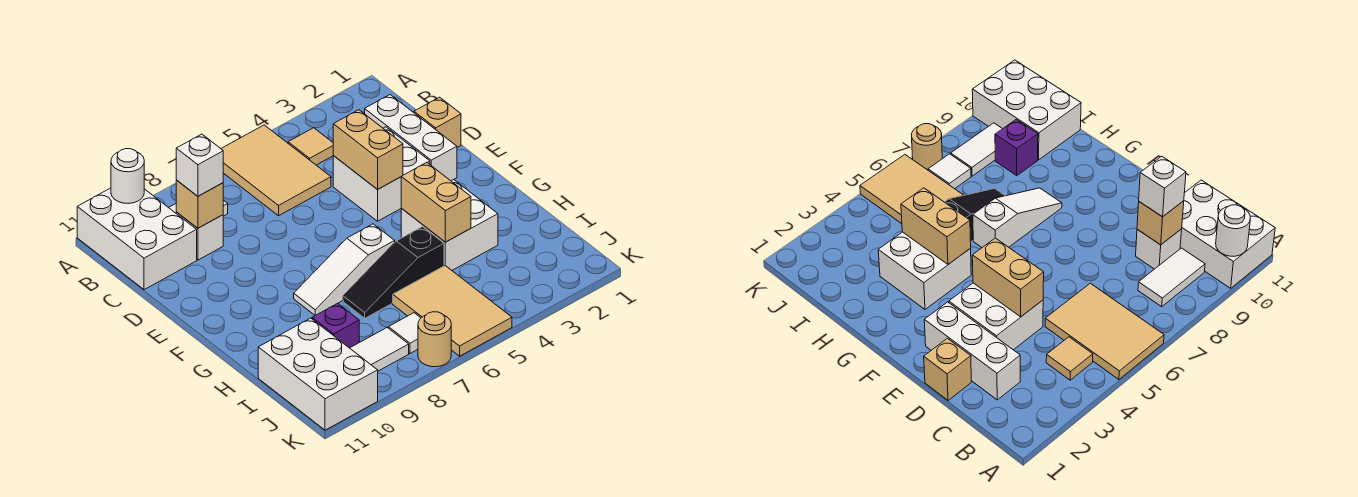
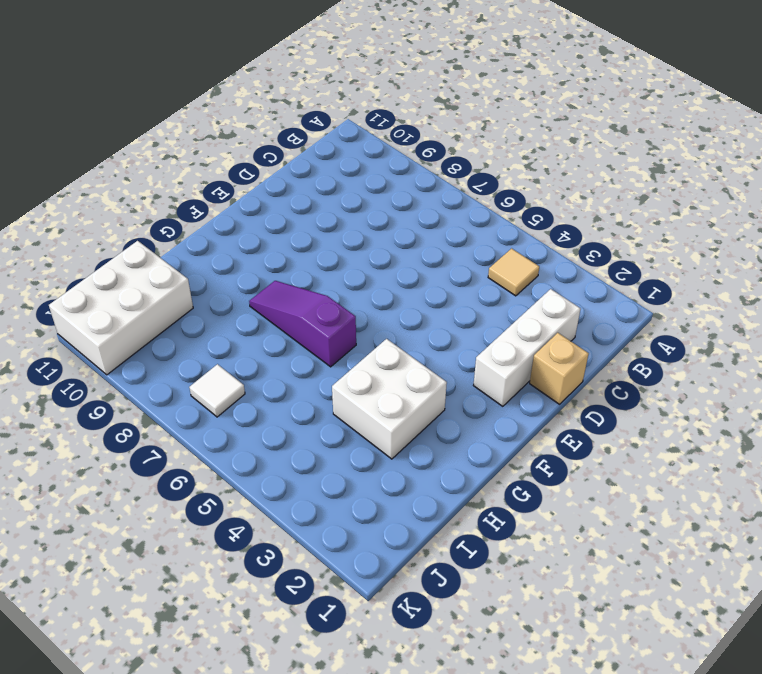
purple 1x3 slope [249,281,356,367] -> white 1x3 slope [294,224,395,315]
none -> tan 2x3 tile [221,125,331,216]
none -> white 2x3 brick [77,188,197,290]
none -> white 1x2 tile [1138,248,1205,306]

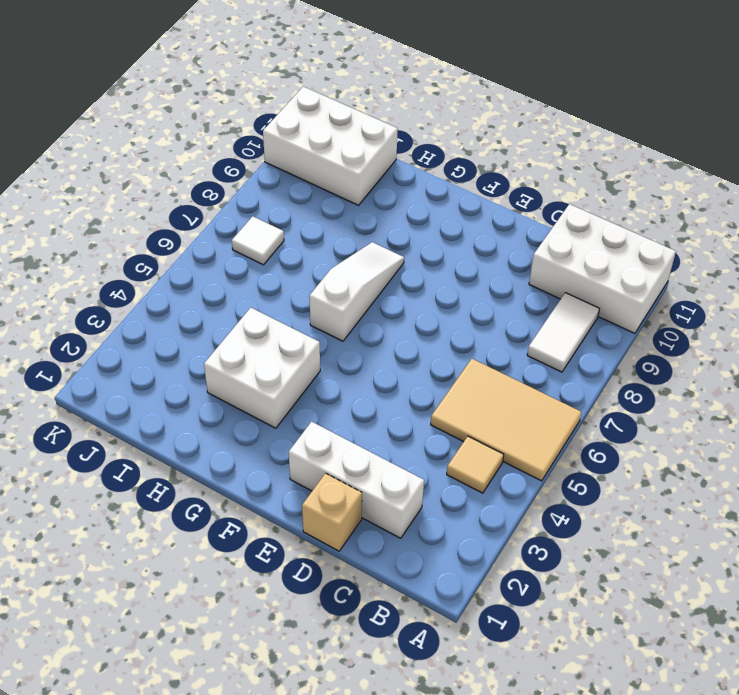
none -> white 1x1 brick [176,212,223,260]
none -> white 2x2 brick [333,127,430,221]
none -> black 1x3 slope [343,227,444,318]

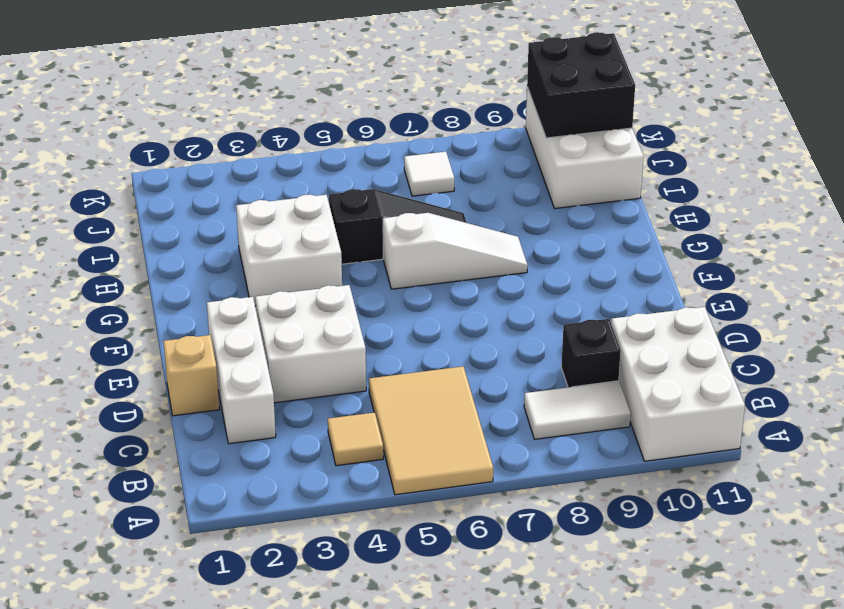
black 1x1 brick [561,319,621,387] -> white 1x1 brick [176,212,223,260]
black 2x2 brick [527,32,635,138] -> none
none -> tan 2x3 tile [393,266,512,356]
none -> purple 1x1 brick [312,303,359,348]
none -> white 1x2 tile [350,327,409,371]

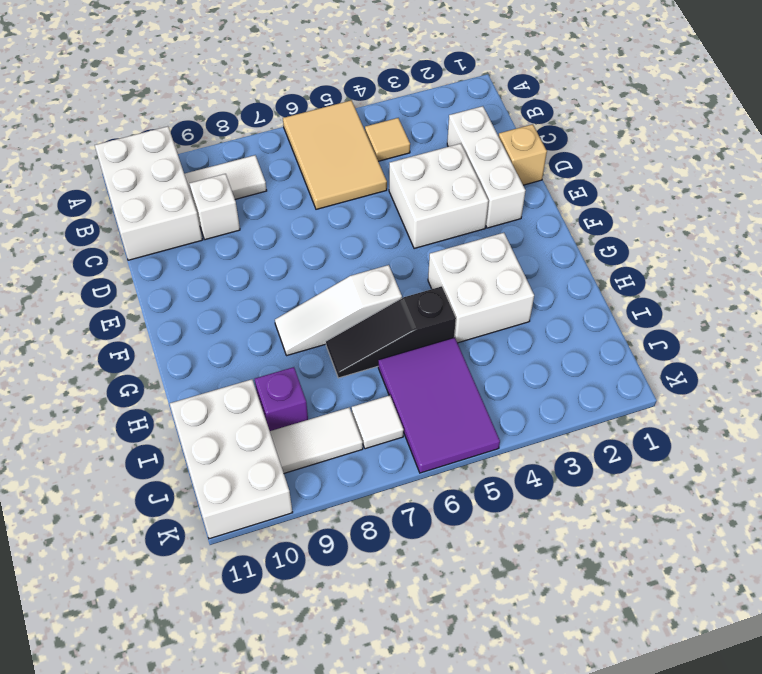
purple 2x3 tile [378,338,500,473] -> tan 2x3 tile [393,266,512,356]
none -> tan 1x1 round brick [418,312,451,367]
none -> white 1x1 round brick [111,149,144,203]
none -> tan 1x1 brick [176,180,223,228]

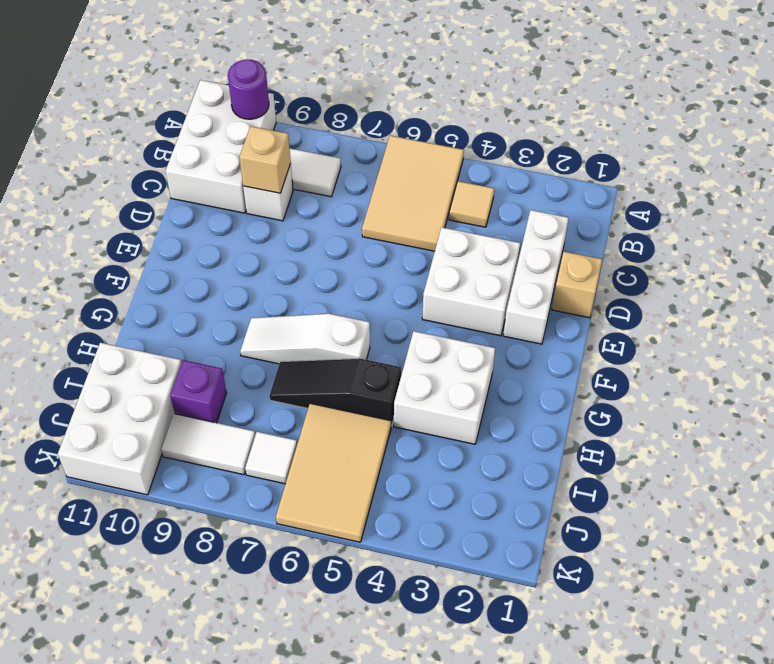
purple 1x1 round brick [228,60,269,119] -> white 1x1 round brick [111,149,144,203]
none -> tan 1x1 round brick [418,312,451,367]
none -> tan 1x2 brick [333,110,403,190]
none -> tan 1x2 brick [401,162,471,242]

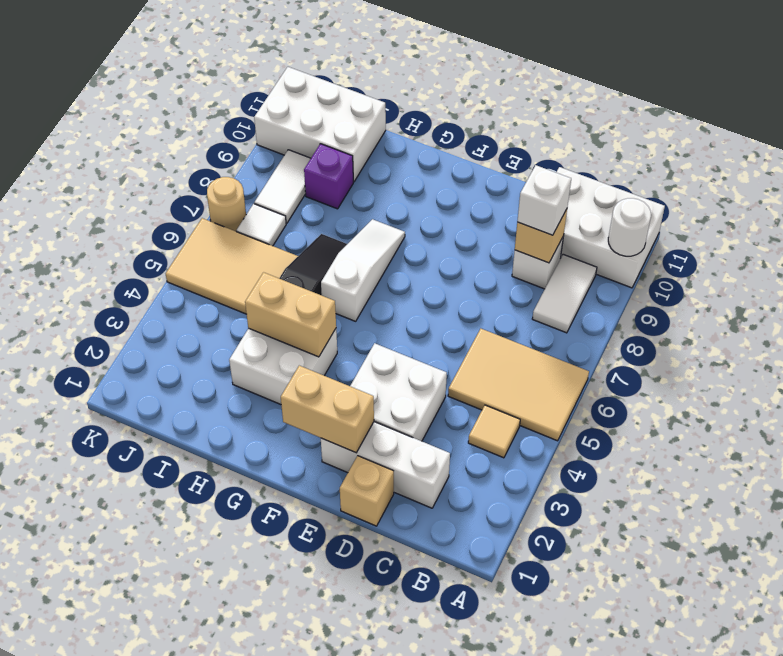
tan 1x2 brick [281,366,374,453] -> tan 1x2 brick moved to [333,110,403,190]

